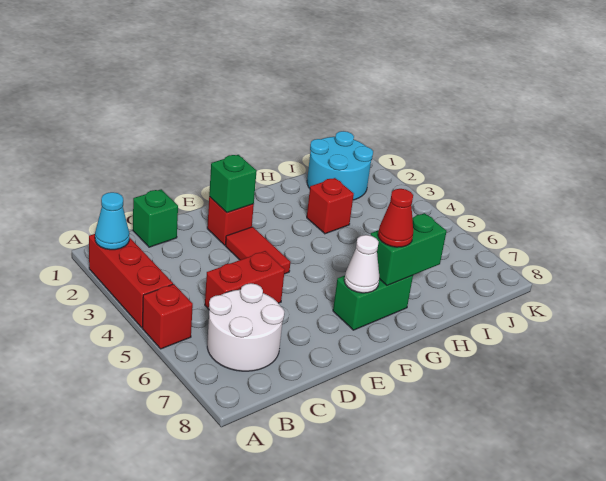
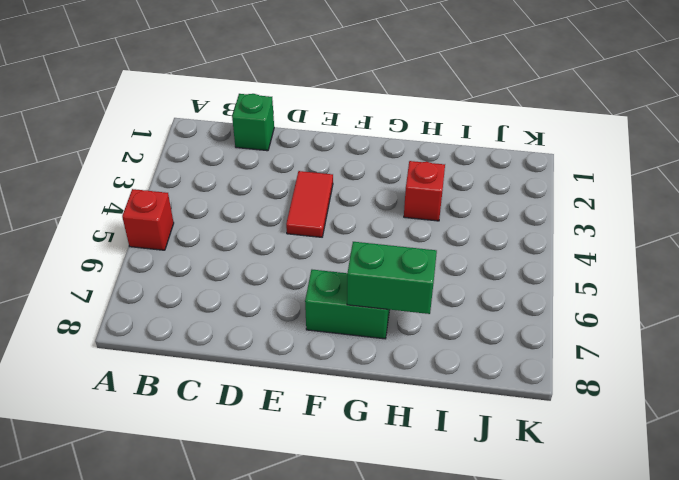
none -> red 1x3 brick [89,234,173,327]
none -> white 2x2 round brick [207,283,284,371]
none -> red 1x2 brick [205,251,285,309]

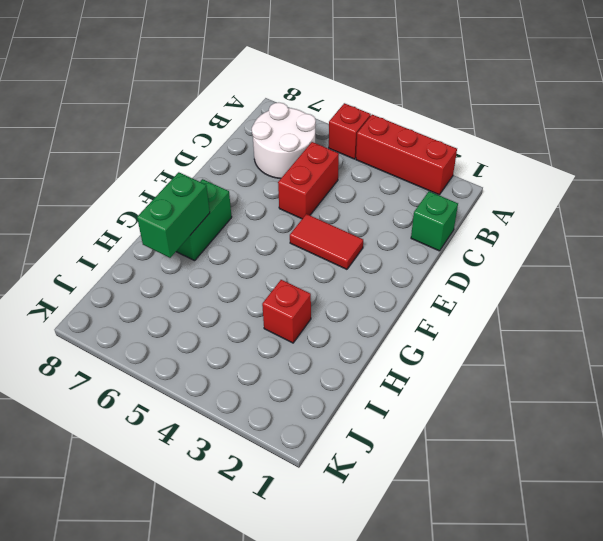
none -> red 1x1 brick [207,197,254,245]
none -> cyan 2x2 round brick [307,131,373,200]
none -> cyan 1x1 cone [95,192,129,250]

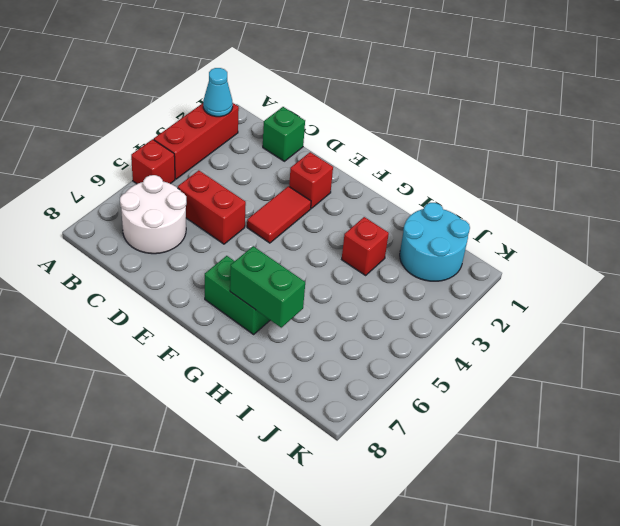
none -> green 1x1 brick [209,155,257,213]
none -> white 1x1 cone [344,235,380,293]
none -> red 1x1 cone [378,189,413,247]

